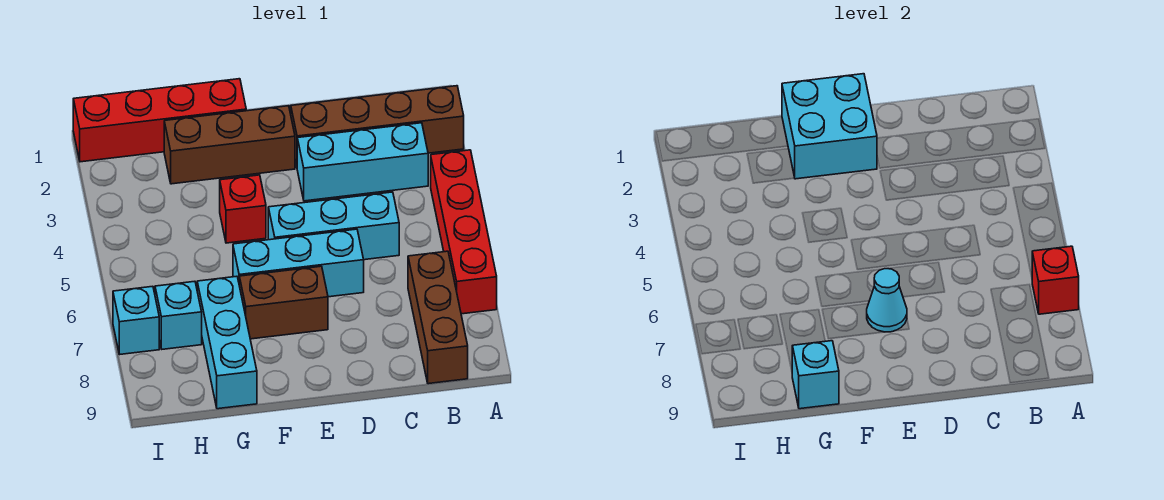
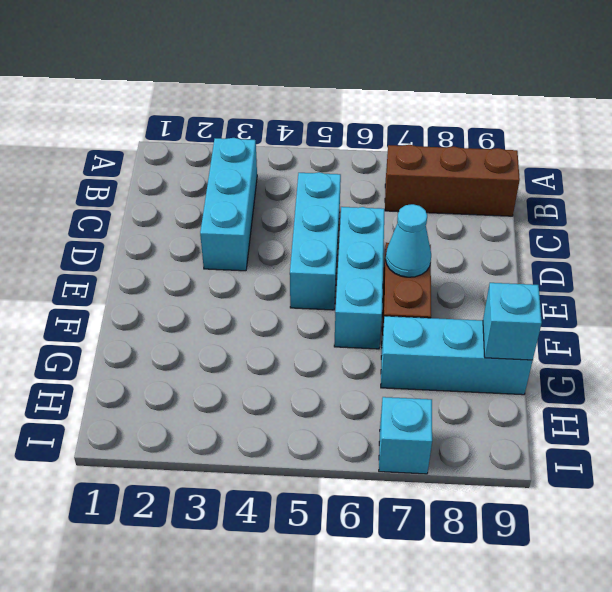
none -> brown 1x4 brick [291,86,464,166]
none -> red 1x4 brick [431,150,497,314]
none -> brown 1x3 brick [164,106,295,184]

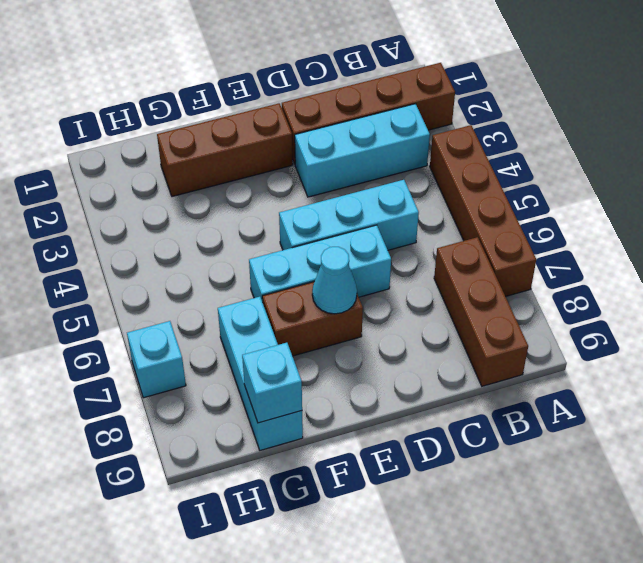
brown 1x4 brick [430,125,536,296] -> red 1x4 brick [431,150,497,314]
none -> red 1x4 brick [73,79,246,162]
none -> red 1x1 brick [220,175,266,243]
none -> cyan 1x1 brick [155,281,202,349]

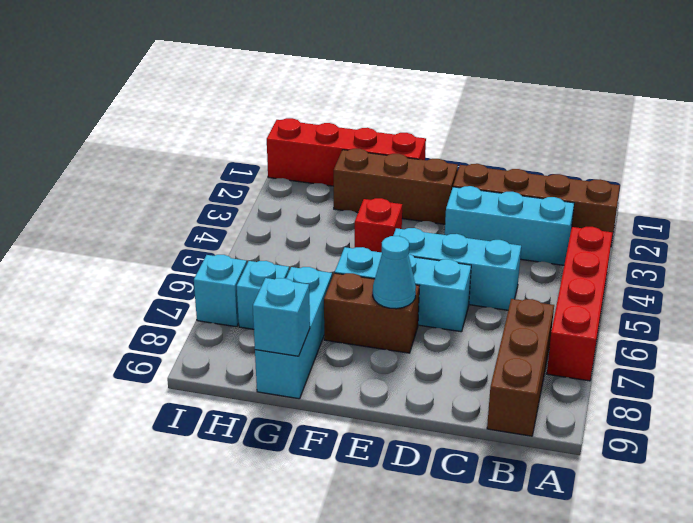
none -> red 1x1 brick [1032,246,1079,314]
none -> cyan 2x2 brick [782,74,877,179]

